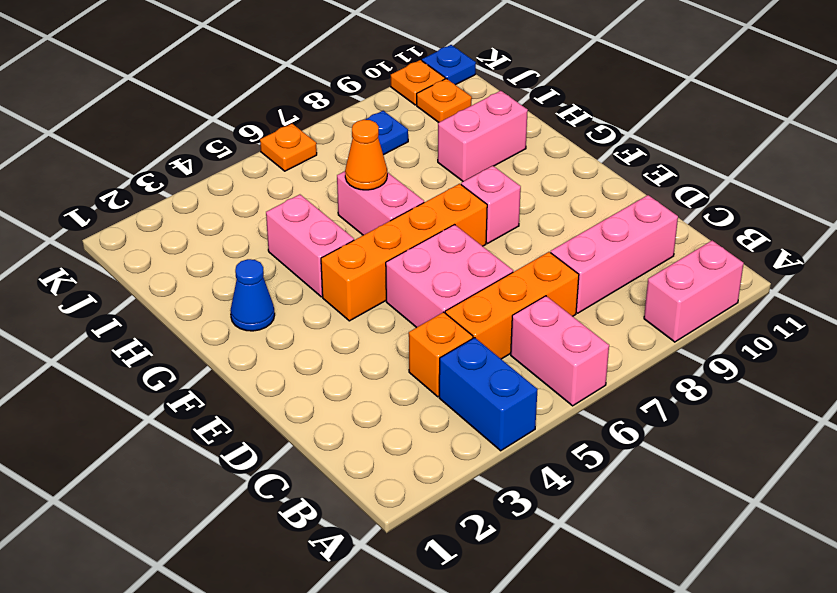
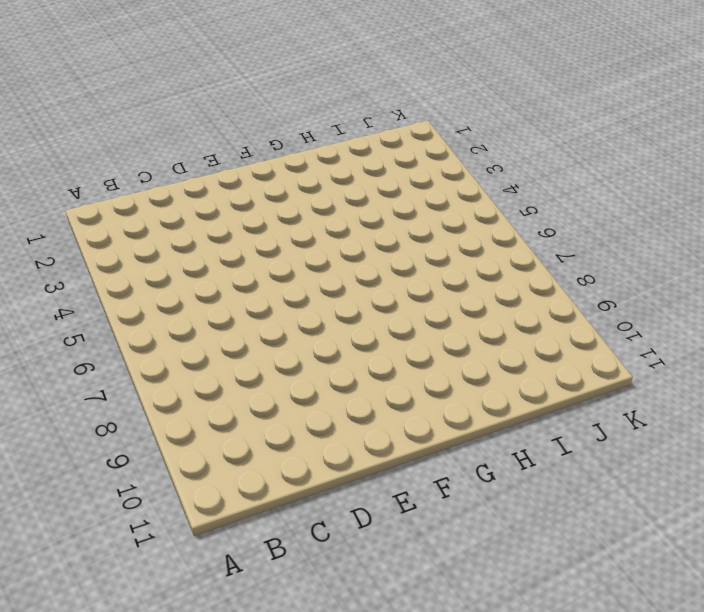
none -> blue 1x2 brick [439,338,538,451]
none -> pink 1x2 brick [511,296,609,406]
none -> pink 1x2 brick [644,241,744,342]

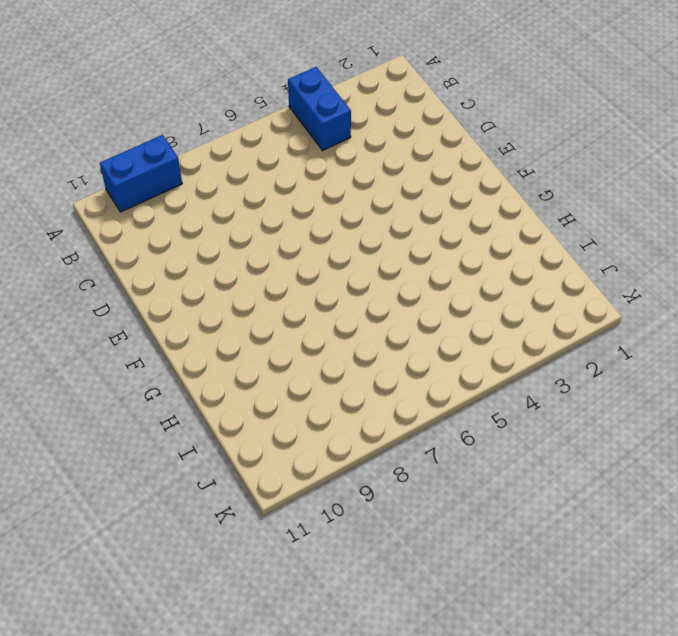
blue 1x2 brick [100,135,182,212] -> pink 1x2 brick [644,241,744,342]
none -> pink 1x2 brick [511,296,609,406]
none -> orange 1x1 brick [409,312,473,397]
none -> orange 1x3 brick [445,252,579,359]

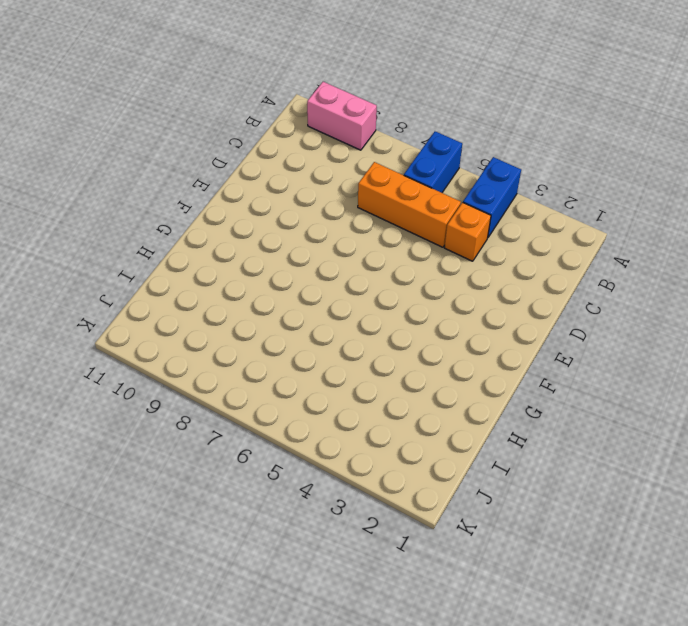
blue 1x2 brick [404,131,462,193] -> pink 1x2 brick [511,296,609,406]
none -> pink 1x3 brick [551,195,678,313]
none -> pink 2x2 brick [386,225,513,328]
none -> orange 1x4 brick [321,184,487,321]

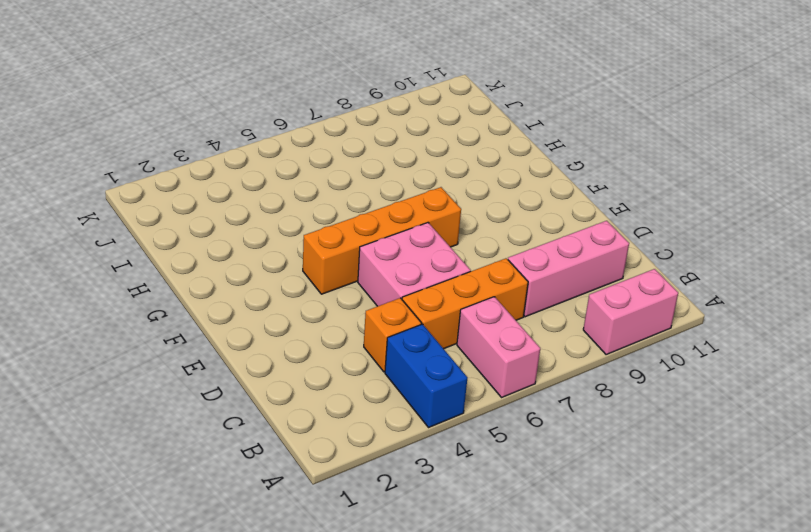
none -> pink 1x1 brick [461,166,521,243]
none -> blue 1x1 cone [230,259,275,331]
none -> pink 1x2 brick [266,195,354,297]

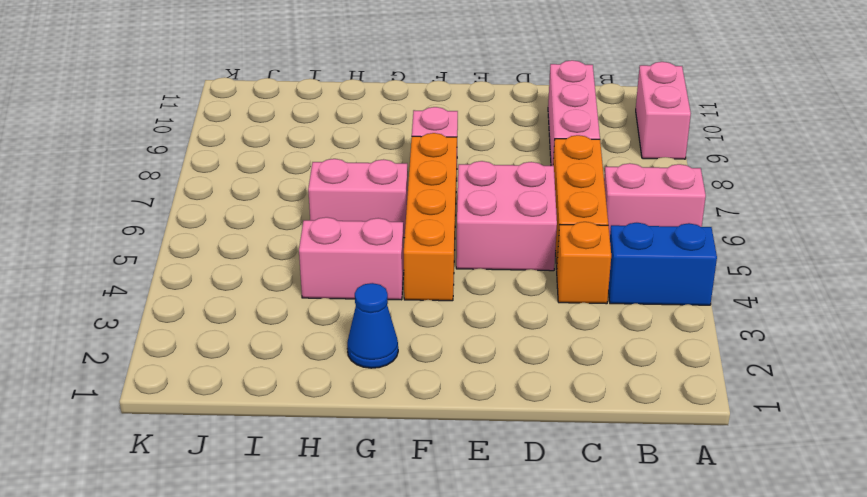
none -> pink 1x2 brick [438,91,528,181]
none -> blue 1x1 plate [365,111,408,155]
none -> orange 1x1 plate [417,79,472,123]

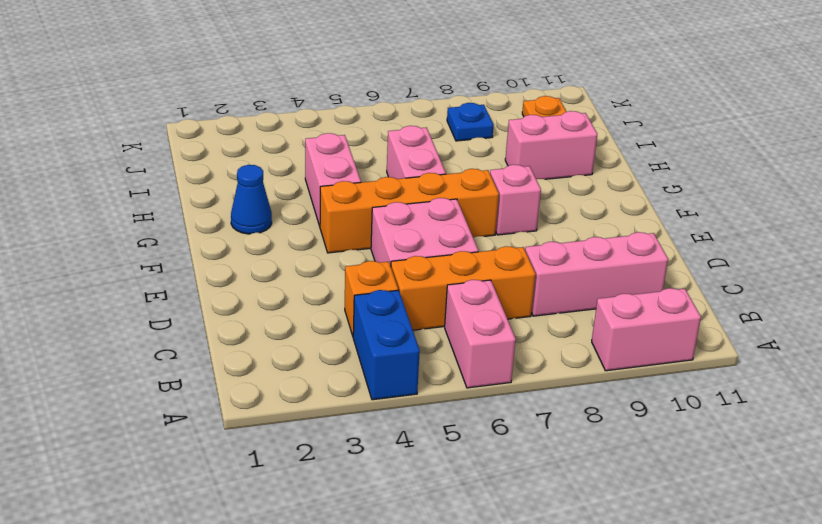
none -> orange 1x1 plate [260,124,317,171]
none -> orange 1x1 plate [391,60,445,105]
none -> blue 1x1 plate [422,45,476,85]

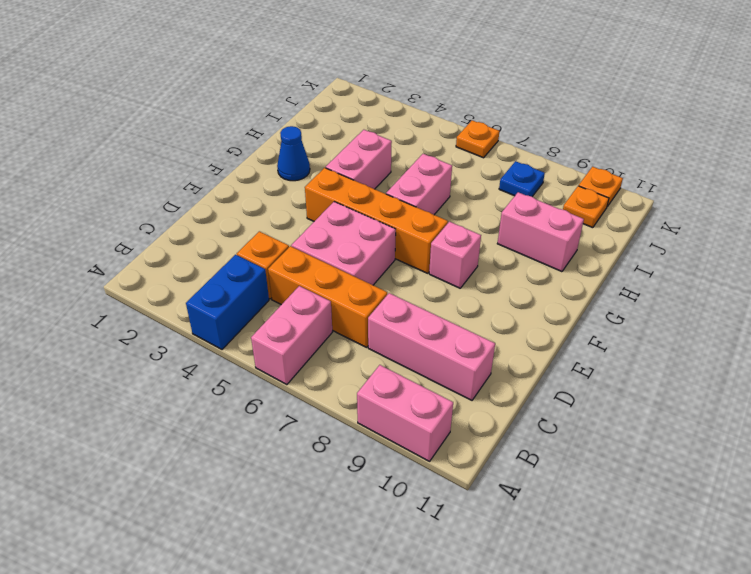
none -> blue 1x1 plate [422,45,476,85]
none -> orange 1x1 cone [345,120,387,190]

